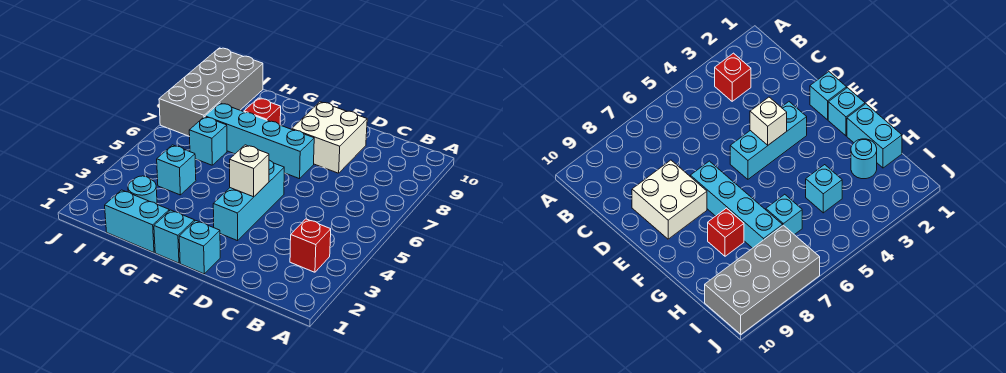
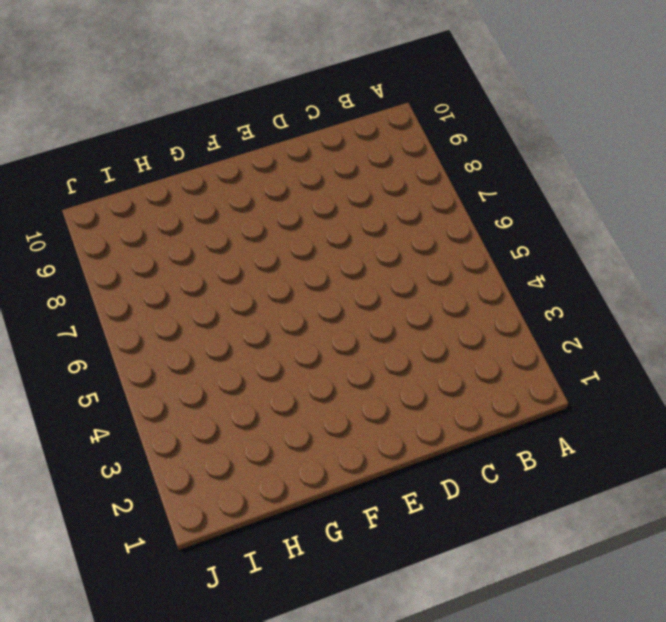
none -> red 1x1 brick [290,219,331,272]
none -> white 2x2 brick [292,102,367,173]
none -> cyan 1x1 brick [179,221,220,274]

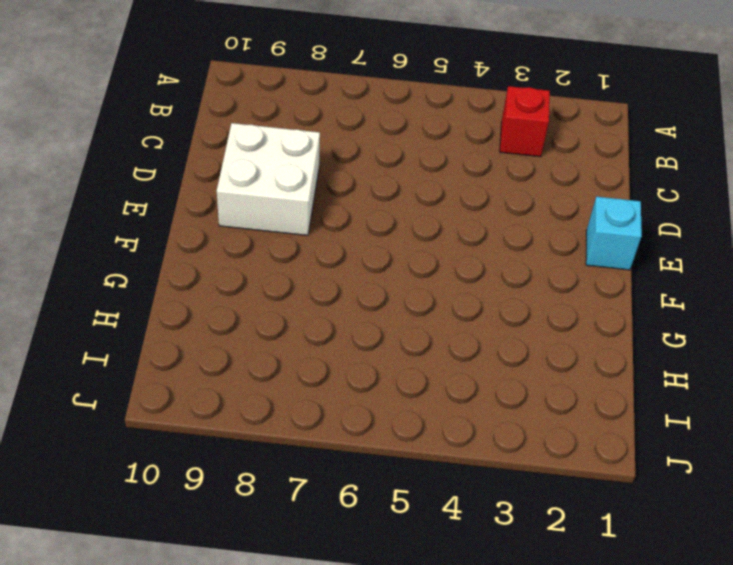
none -> cyan 1x3 brick [213,160,284,241]
none -> cyan 1x4 brick [205,103,314,179]
none -> cyan 1x1 brick [154,210,195,263]

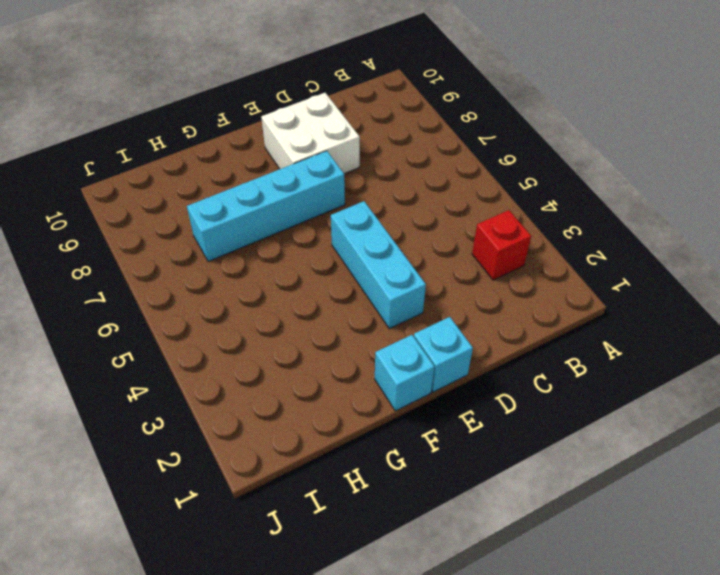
none -> cyan 1x2 brick [105,190,169,252]
none -> red 1x1 brick [244,98,281,125]
none -> cyan 1x1 round brick [128,176,157,204]

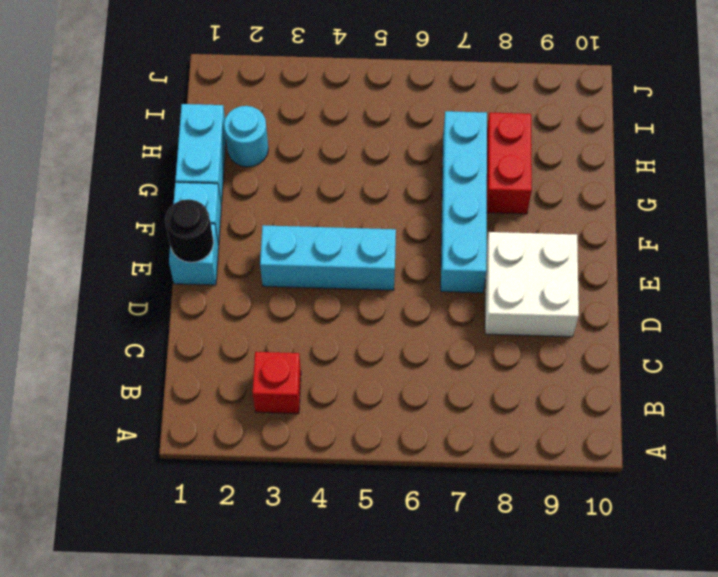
black 1x1 round brick [165,199,214,262] -> none
red 1x2 brick [487,113,532,214] -> red 1x1 brick [244,98,281,125]
none -> cyan 1x1 brick [157,145,196,195]
none -> cyan 1x1 brick [189,117,227,165]
none -> grey 2x4 brick [159,48,263,137]

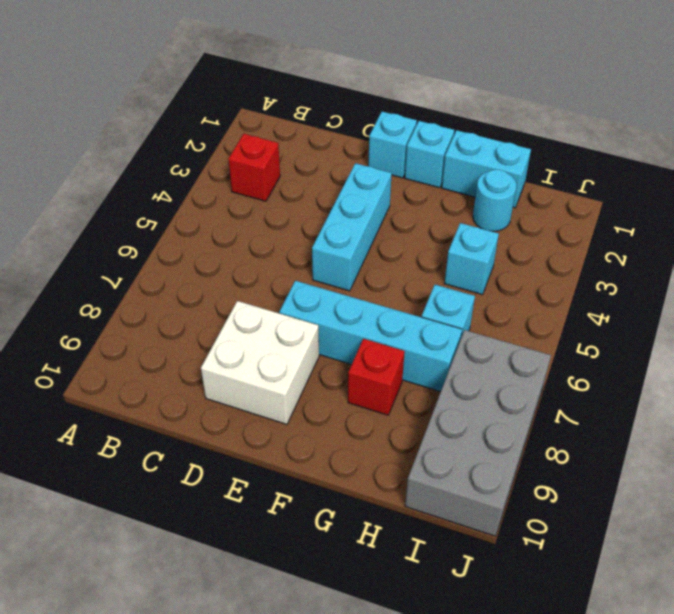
none -> white 1x1 brick [230,145,269,197]

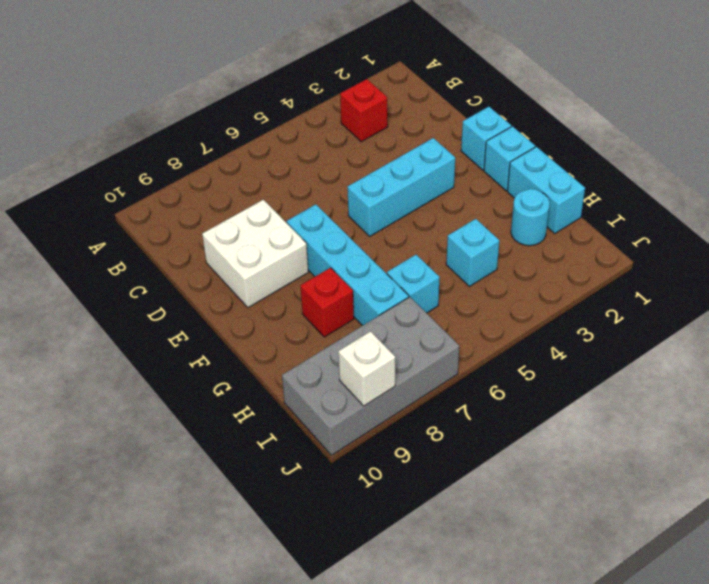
white 1x1 brick [338,331,395,406] -> white 1x1 brick moved to [230,145,269,197]

